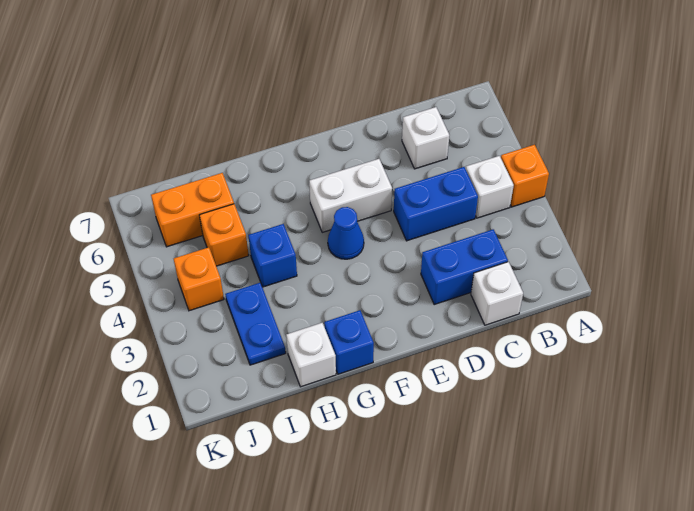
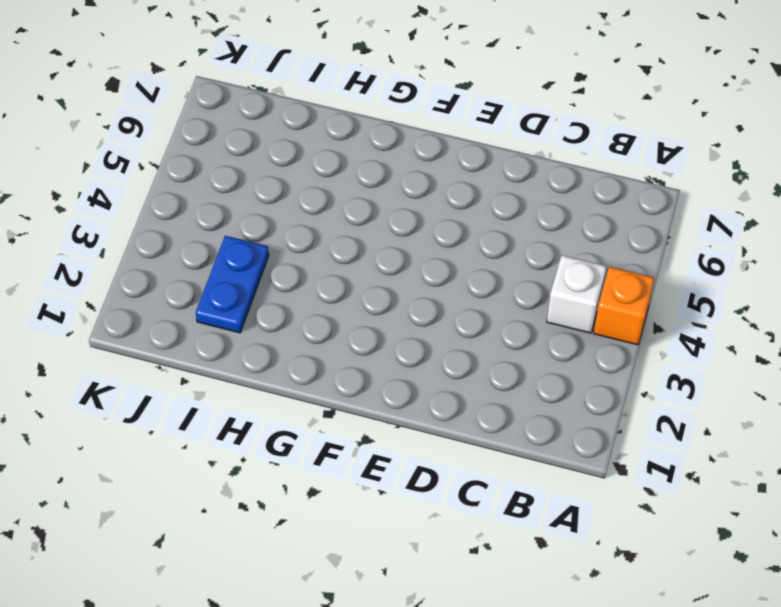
none -> white 1x1 brick [471,262,523,325]
none -> blue 1x2 brick [421,229,508,304]
none -> blue 1x2 brick [394,167,478,241]

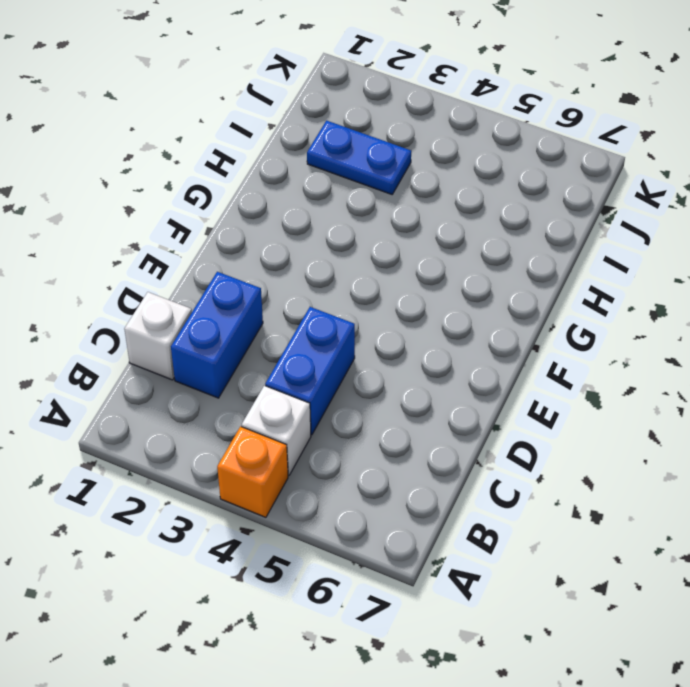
none -> white 1x1 brick [402,107,449,169]
none -> white 1x2 brick [309,159,392,232]
none -> blue 1x1 cone [328,207,364,259]

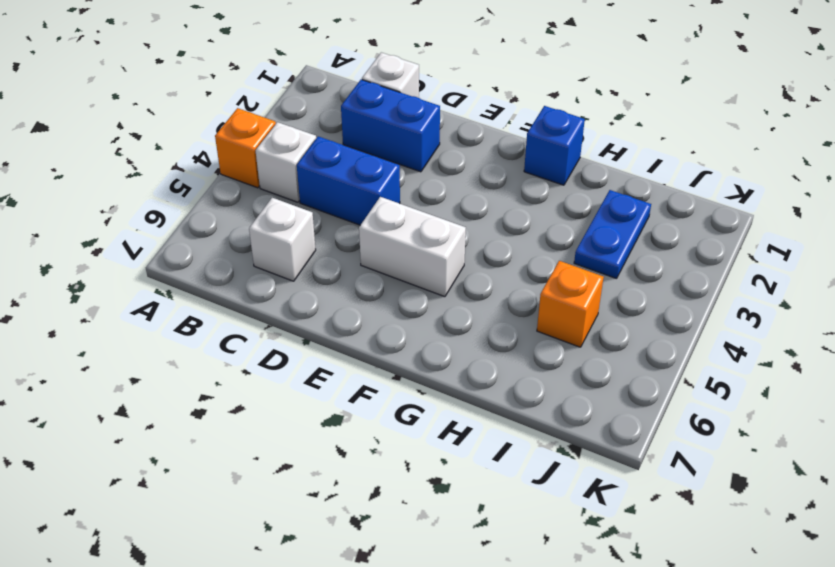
none -> blue 1x1 cone [328,207,364,259]
none -> white 1x1 brick [286,323,336,387]
none -> blue 1x1 brick [248,224,297,287]

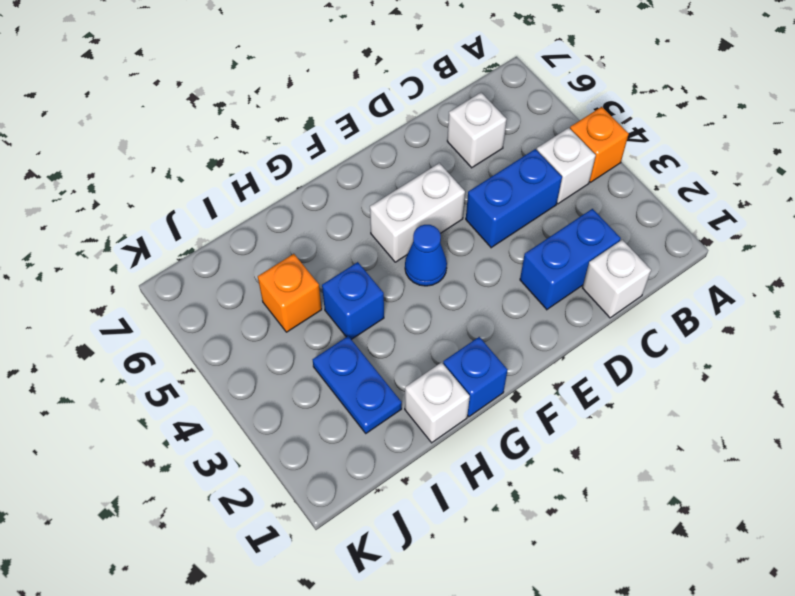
none -> orange 1x2 brick [151,173,234,247]
none -> orange 1x1 brick [174,247,224,311]

